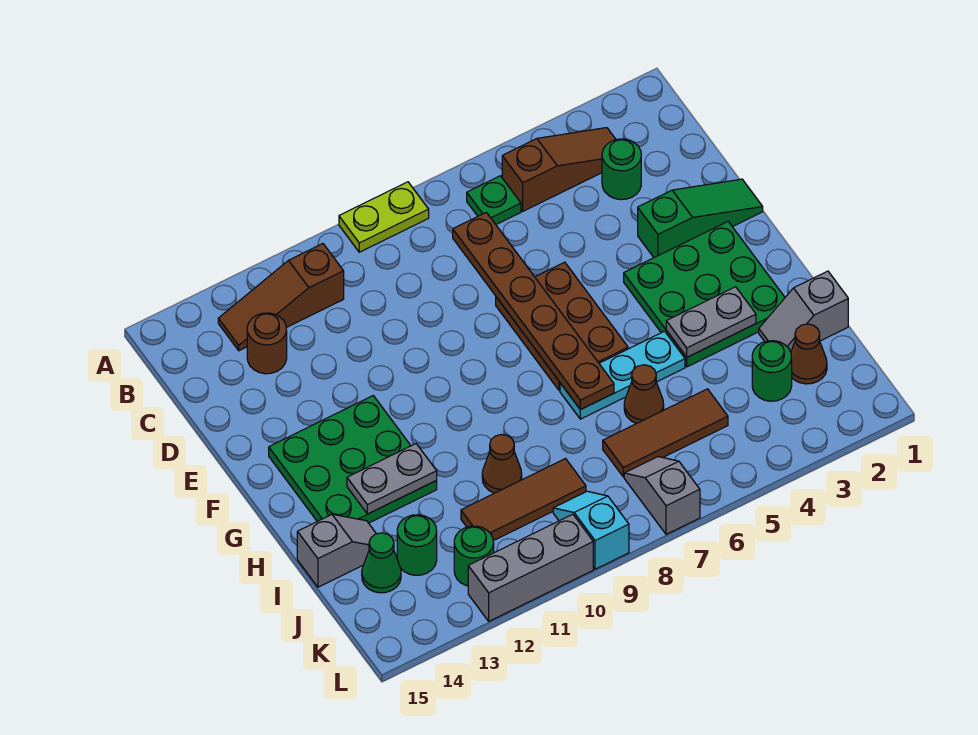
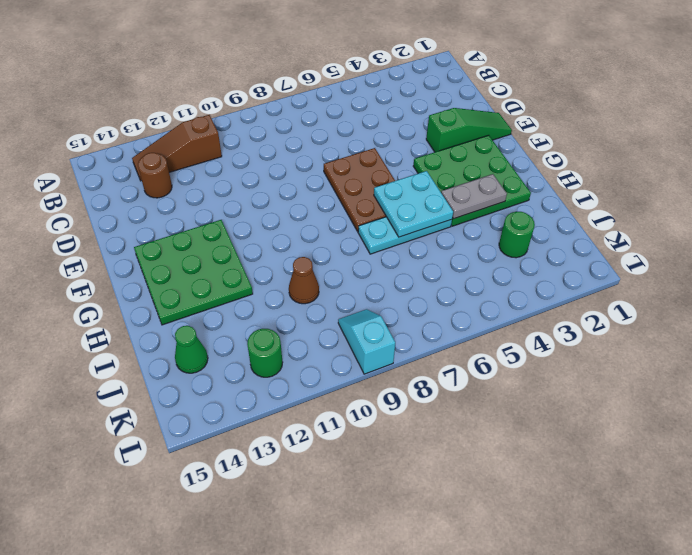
cyan 2x2 plate [374,171,453,237] -> none
none -> lime 1x2 plate [339,182,429,252]
none -> brown 1x3 slope [502,128,616,211]
none -> green 1x1 plate [467,176,521,224]

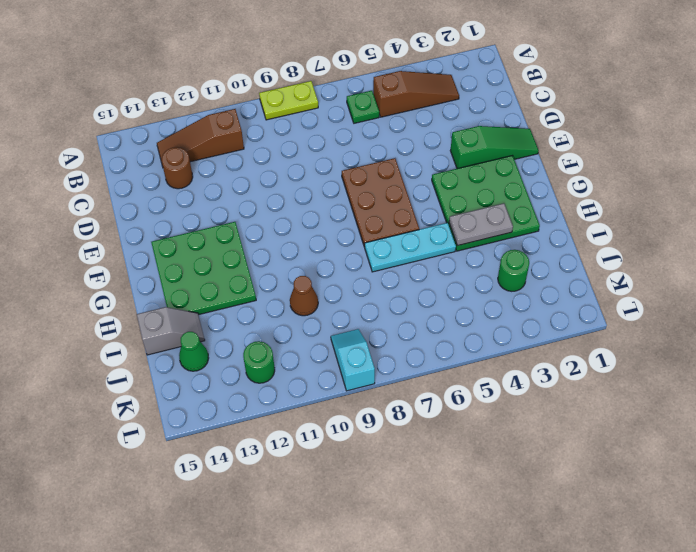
none -> green 1x1 round brick [602,139,641,200]
none -> grey 1x2 slope [759,271,848,352]
none -> brown 1x1 cone [624,365,664,424]

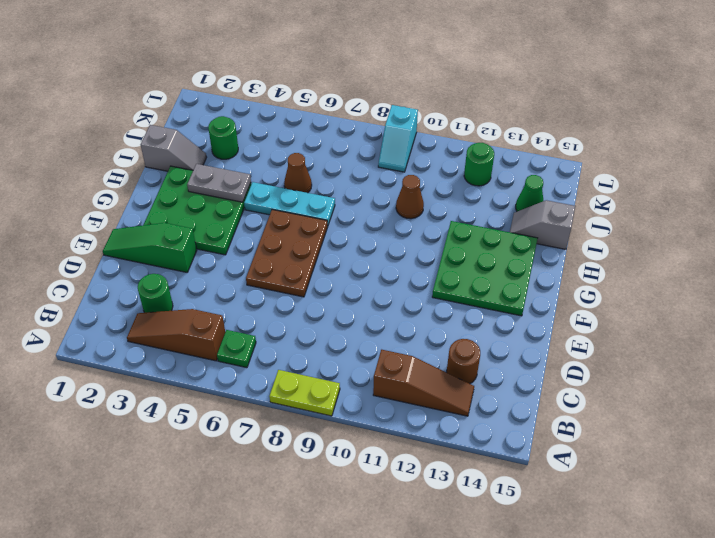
none -> brown 1x1 cone [791,324,827,384]
none -> brown 1x3 tile [603,389,728,477]
none -> brown 1x3 tile [461,459,586,541]

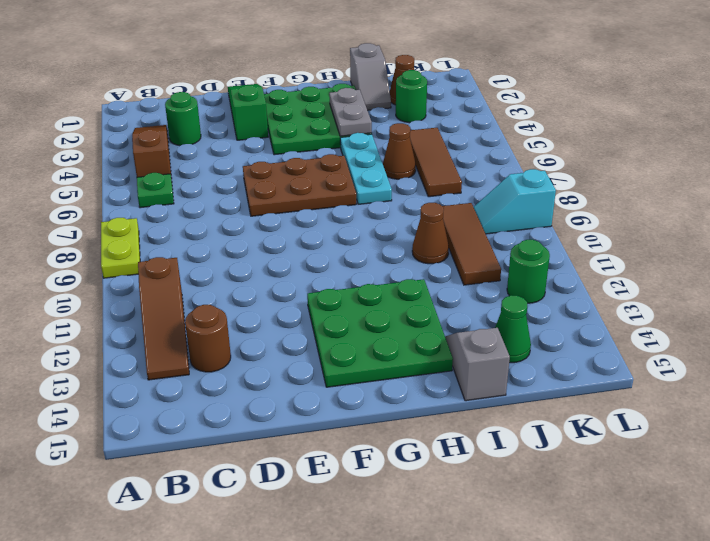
none -> green 1x1 round brick [397,515,437,575]
none -> grey 1x2 slope [624,457,700,534]
none -> grey 1x3 brick [468,514,593,621]

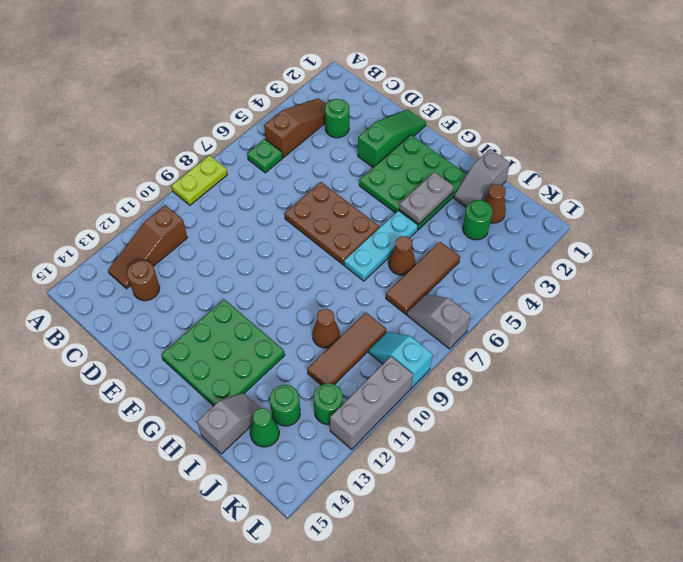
none -> brown 1x6 plate [453,212,614,410]
none -> grey 1x2 plate [347,444,437,514]

